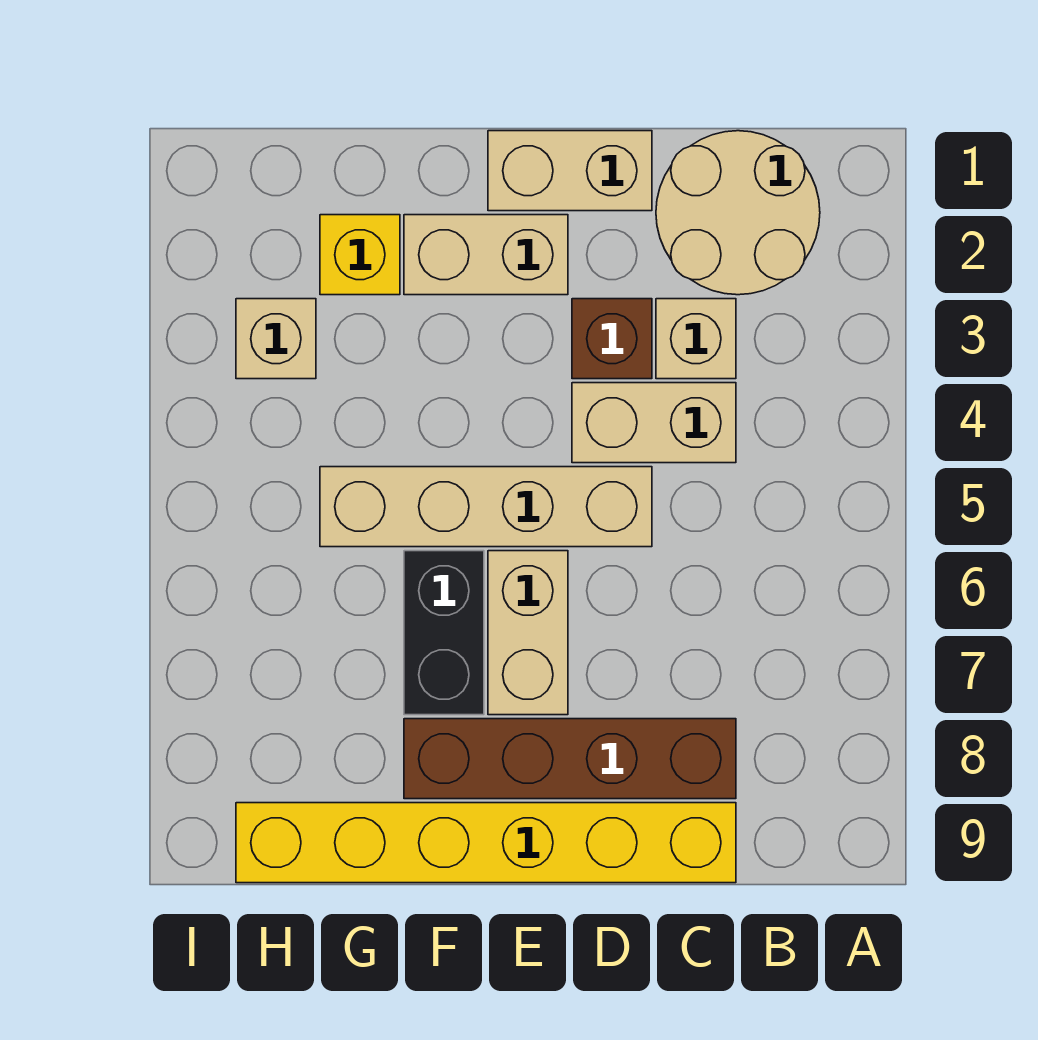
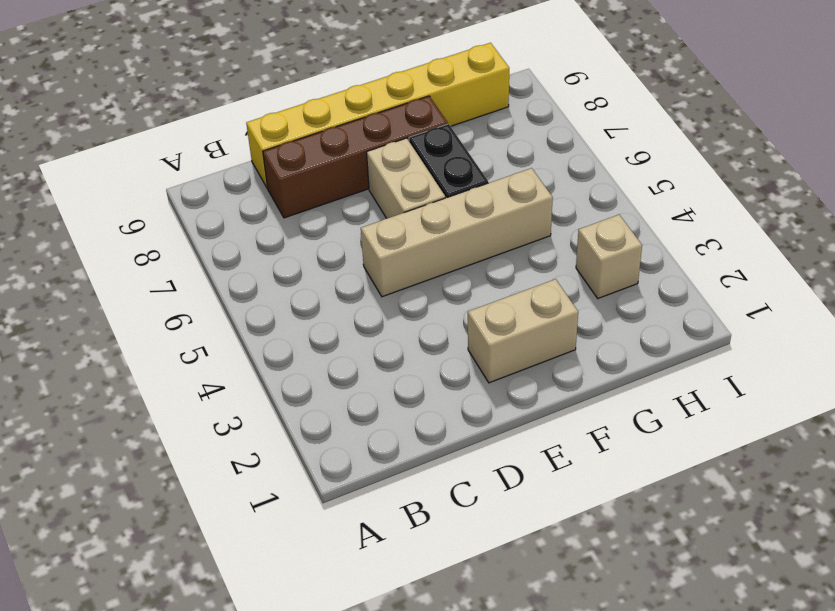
none -> tan 2x2 round brick [656,131,820,295]
none -> tan 1x1 brick [656,299,736,379]
none -> tan 1x2 brick [572,383,736,463]

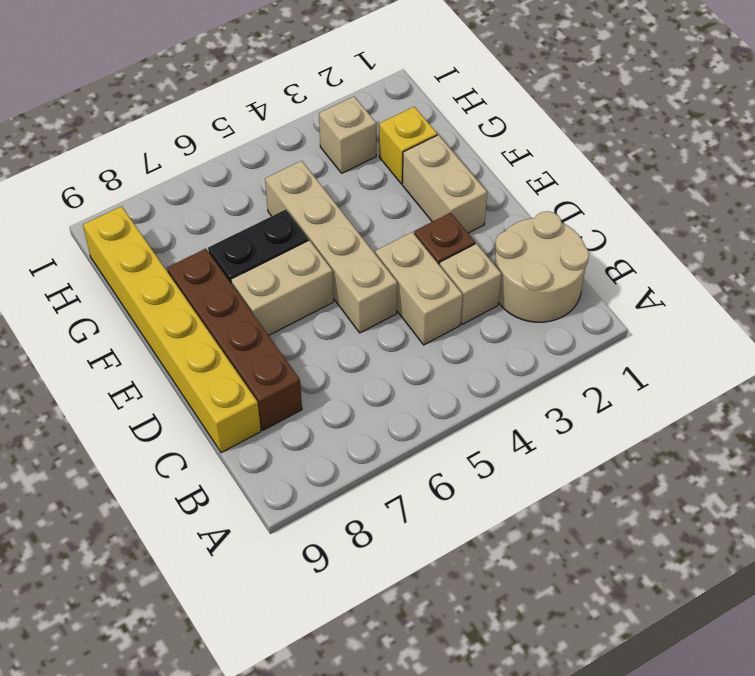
none -> tan 1x2 brick [488,131,652,211]

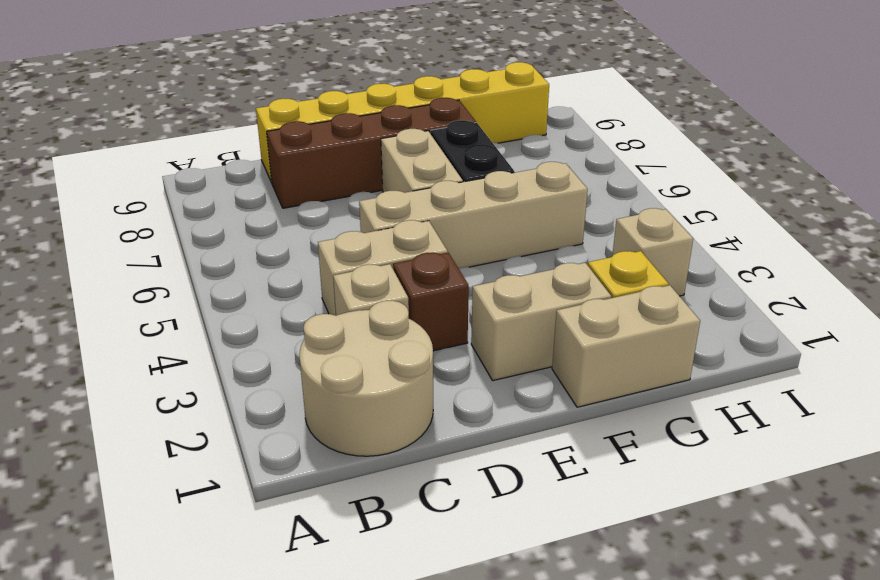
tan 1x2 brick [552,285,700,407] -> tan 1x2 brick moved to [488,131,652,211]

